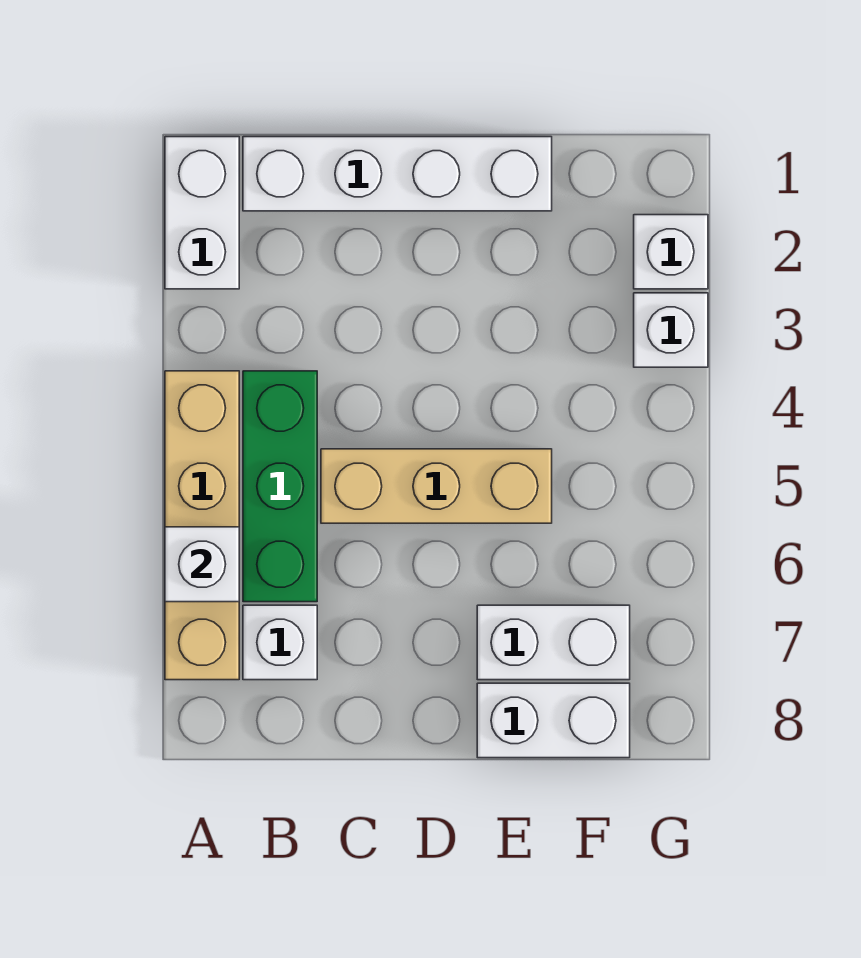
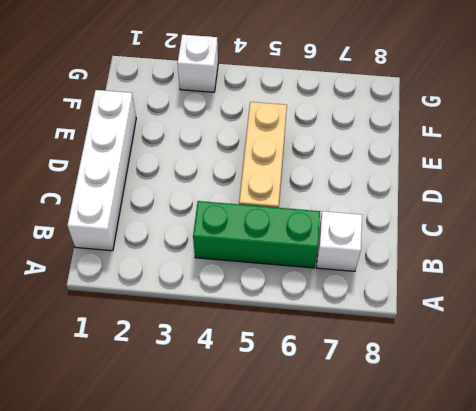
none -> white 1x2 brick [165,137,239,289]
none -> tan 1x4 brick [165,371,239,680]

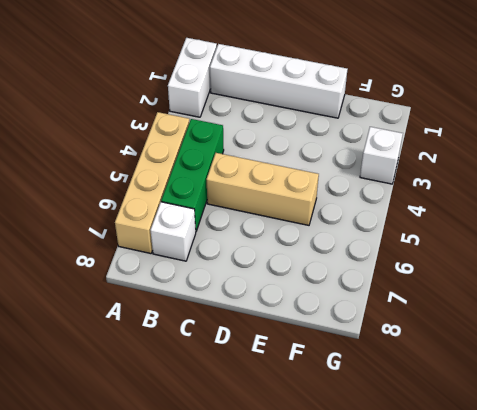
none -> white 1x2 brick [477,605,630,680]
none -> white 1x2 brick [477,683,630,758]

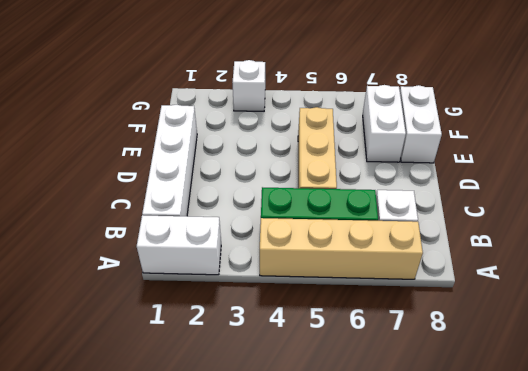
none -> white 1x1 brick [634,215,708,289]
none -> white 1x1 brick [165,527,239,602]

